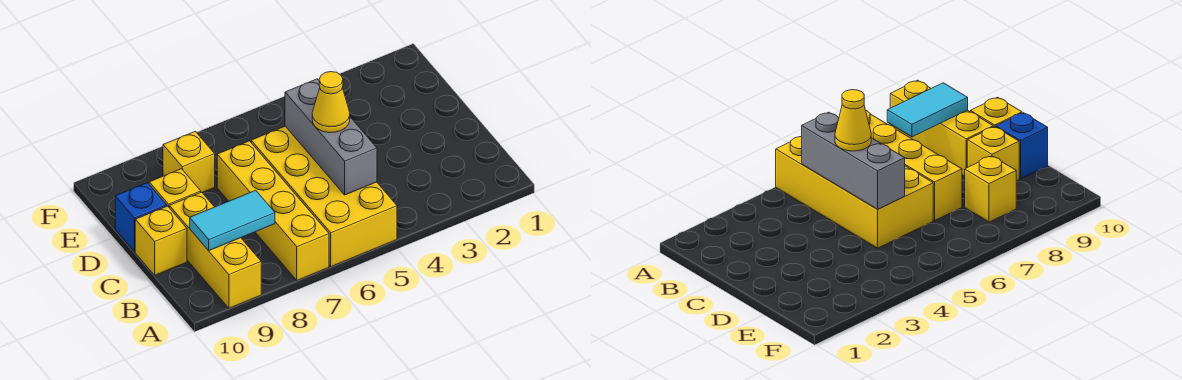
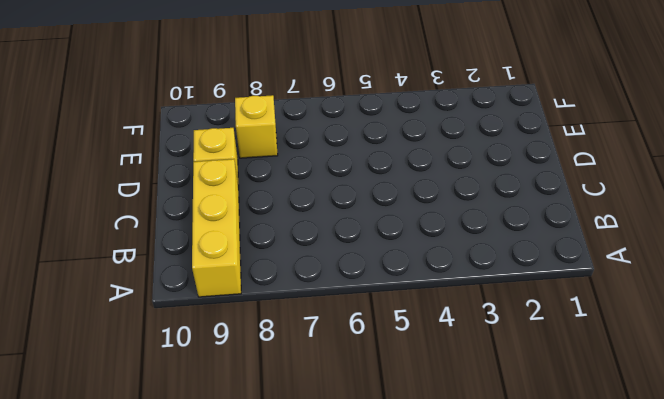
none -> yellow 2x4 brick [251,126,397,267]
none -> yellow 1x4 brick [217,141,329,280]

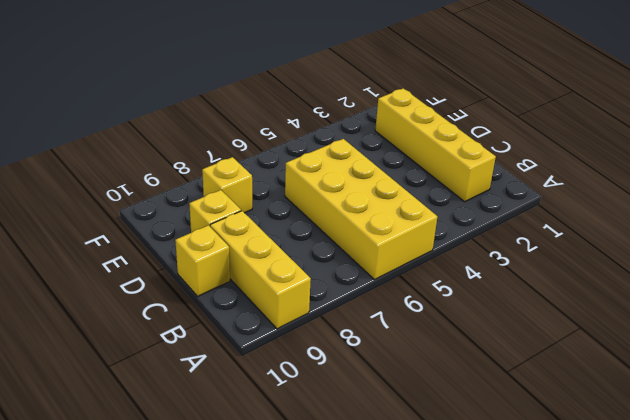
yellow 1x4 brick [375,88,496,202] -> yellow 1x4 brick moved to [217,141,329,280]
none -> blue 1x1 brick [115,183,167,252]
none -> grey 1x3 brick [285,79,377,195]

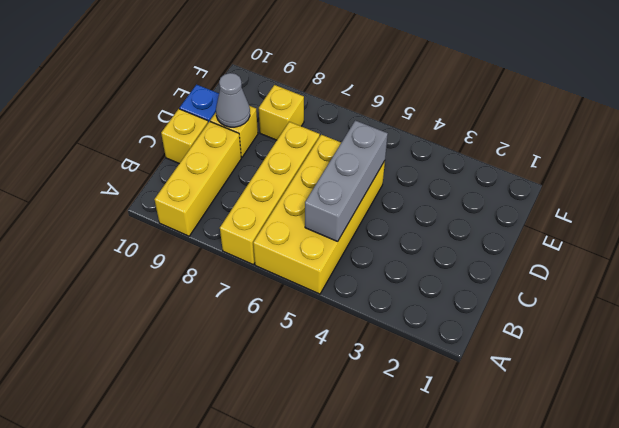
grey 1x1 cone [216,73,250,127] -> none
none -> cyan 1x2 tile [190,190,275,251]
none -> yellow 1x1 cone [312,72,350,133]

